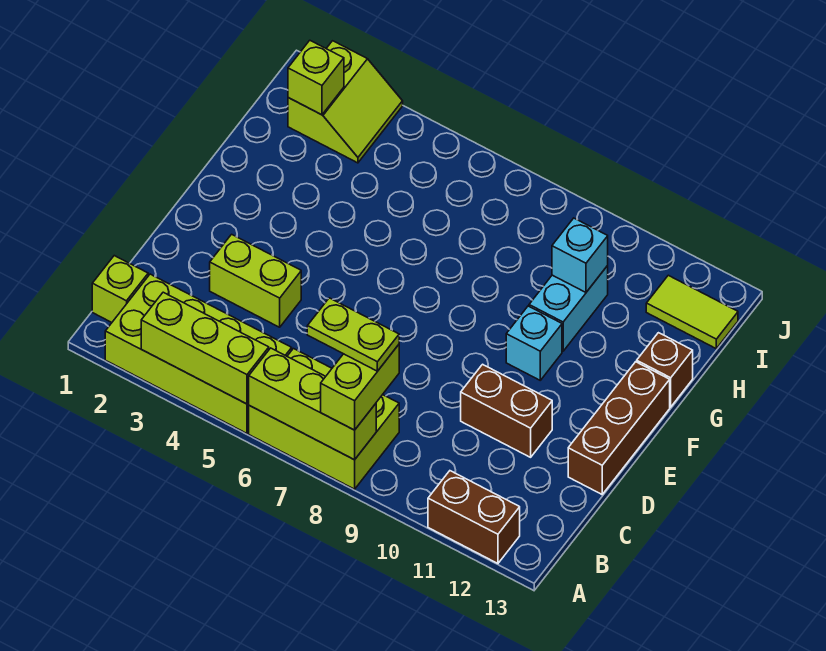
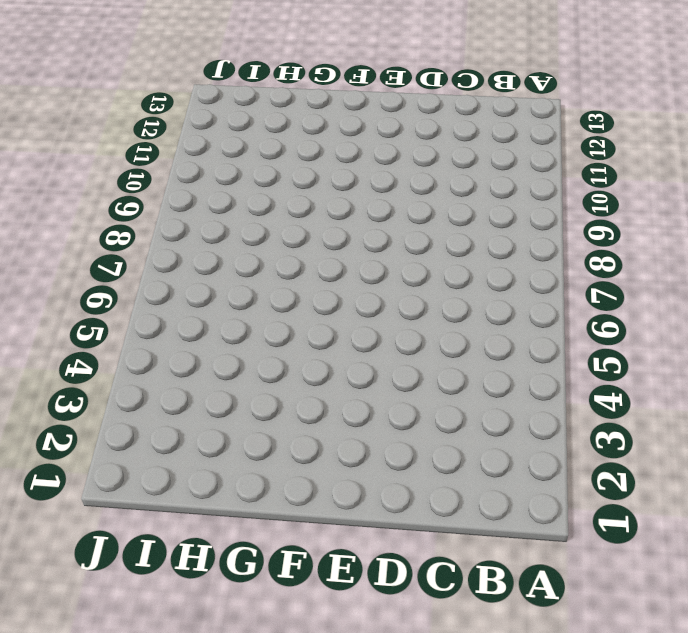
none -> lime 2x4 brick [105,274,292,433]
none -> lime 2x3 brick [249,349,399,489]
none -> brown 1x2 brick [428,471,520,563]

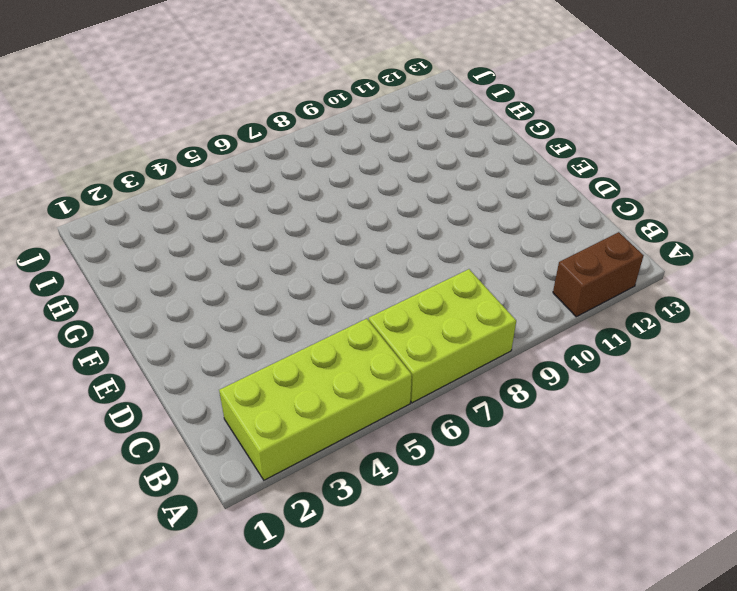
none -> lime 1x1 brick [92,256,148,322]
none -> lime 1x2 brick [210,234,301,327]
none -> brown 1x2 brick [461,364,552,457]

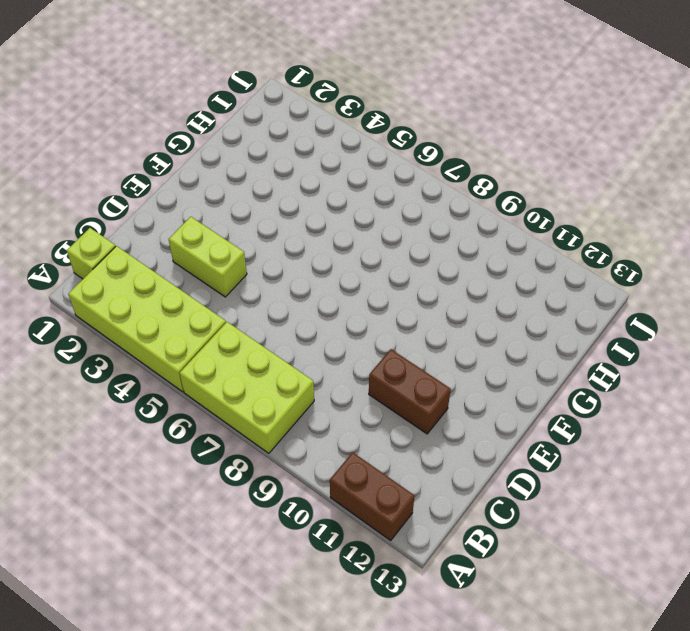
none -> brown 1x3 brick [568,362,670,494]
none -> cyan 1x1 brick [506,306,562,380]
none -> cyan 1x2 brick [529,266,608,351]

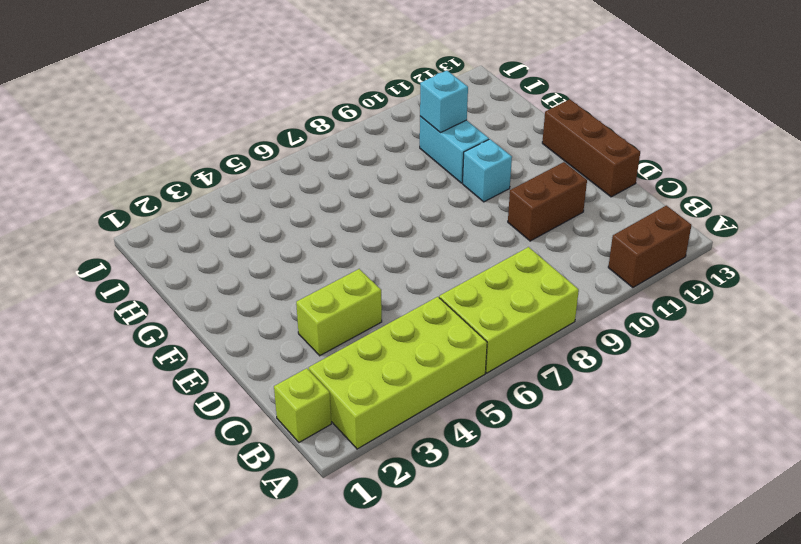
none -> brown 1x1 brick [637,333,693,407]
none -> lime 2x2 slope [288,41,403,163]
none -> lime 1x2 tile [646,275,738,348]

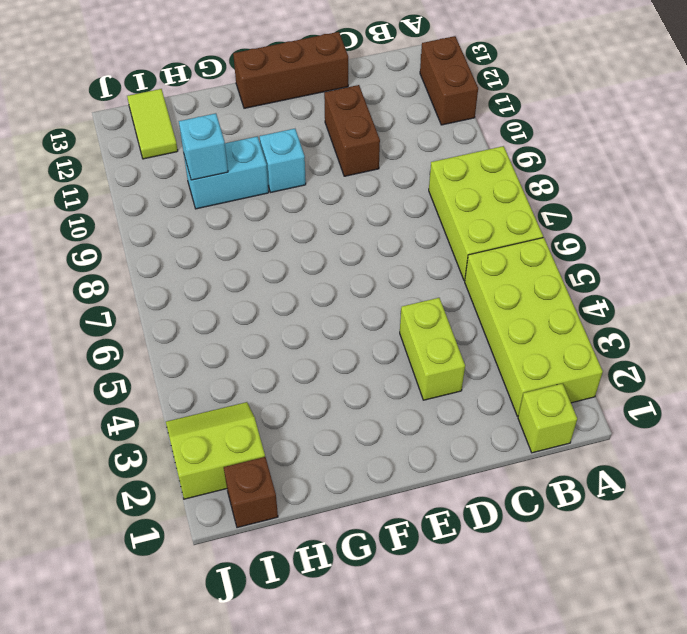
brown 1x1 brick [224,457,278,528] -> brown 1x1 brick moved to [637,333,693,407]
none -> lime 1x3 brick [141,292,269,404]
none -> lime 1x3 brick [248,348,376,460]
none -> lime 1x1 brick [288,40,344,115]

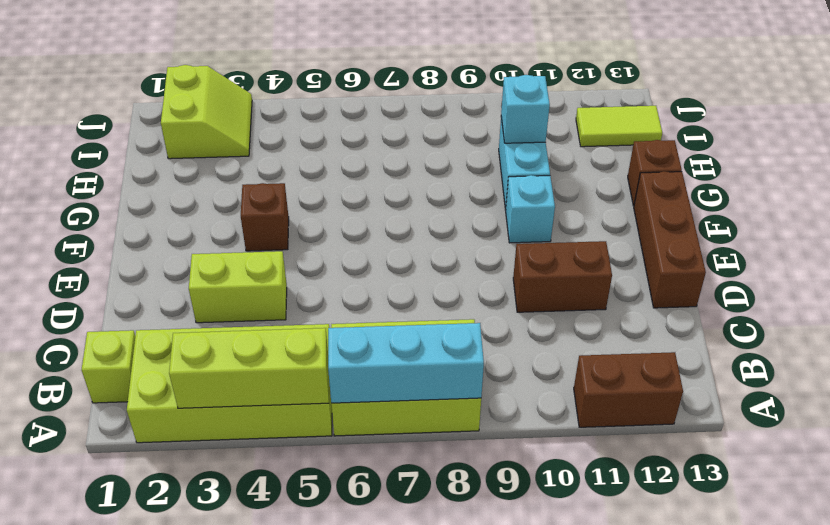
cyan 1x3 brick [328,323,484,403] -> lime 1x3 brick [248,348,376,460]
brown 1x1 brick [241,183,289,251] -> none
none -> lime 1x1 brick [288,40,344,115]
none -> lime 1x2 brick [321,345,399,430]
none -> lime 1x2 plate [307,298,399,371]

